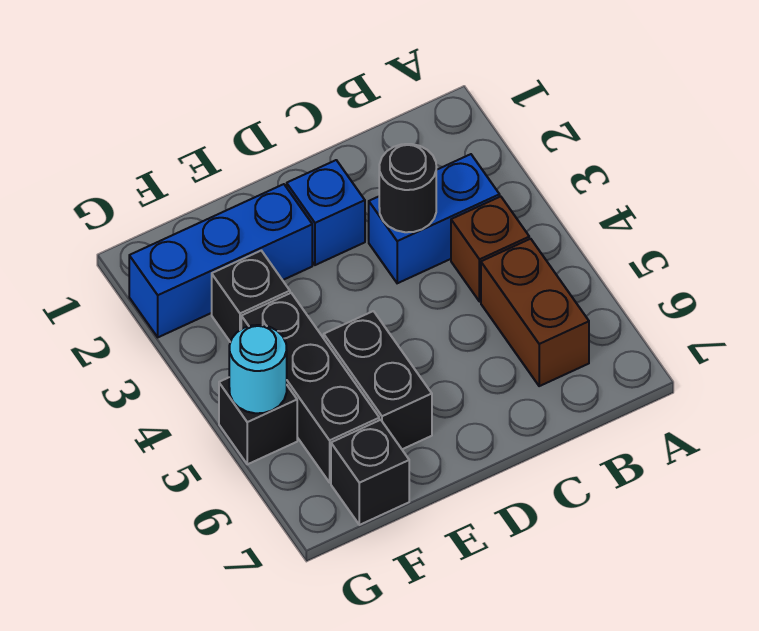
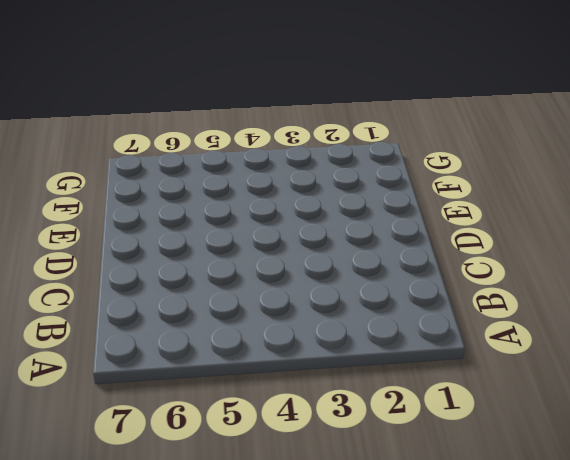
none -> blue 1x2 brick [369,154,500,283]
none -> brown 1x1 brick [451,196,529,302]
none -> brown 1x2 brick [481,239,589,386]

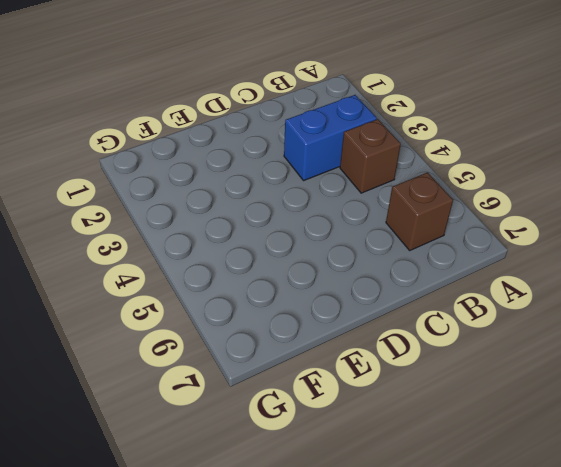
brown 1x1 brick [386,172,453,250] -> brown 1x2 brick [481,239,589,386]
none -> blue 1x1 brick [287,160,365,265]
none -> blue 1x3 brick [129,184,312,337]
none -> black 1x2 brick [324,311,432,449]

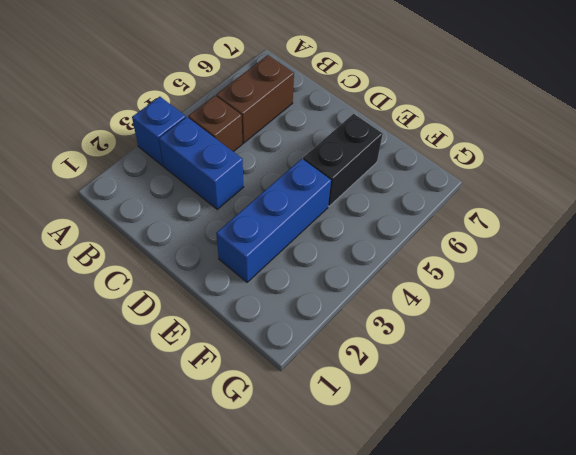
blue 1x1 brick [132,97,186,166] -> blue 1x1 brick moved to [287,160,365,265]
blue 1x3 brick [216,159,331,282] -> blue 1x3 brick turned to [129,184,312,337]
none -> black 1x1 brick [212,251,290,342]
none -> black 1x3 brick [241,293,379,482]
none -> black 1x1 brick [331,420,409,525]

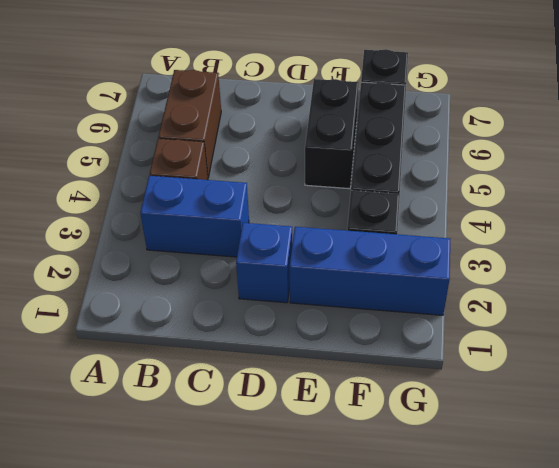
none -> black 1x1 brick [219,378,297,464]
none -> black 1x1 round brick [379,144,436,232]
none -> cyan 1x1 round brick [229,325,287,413]

